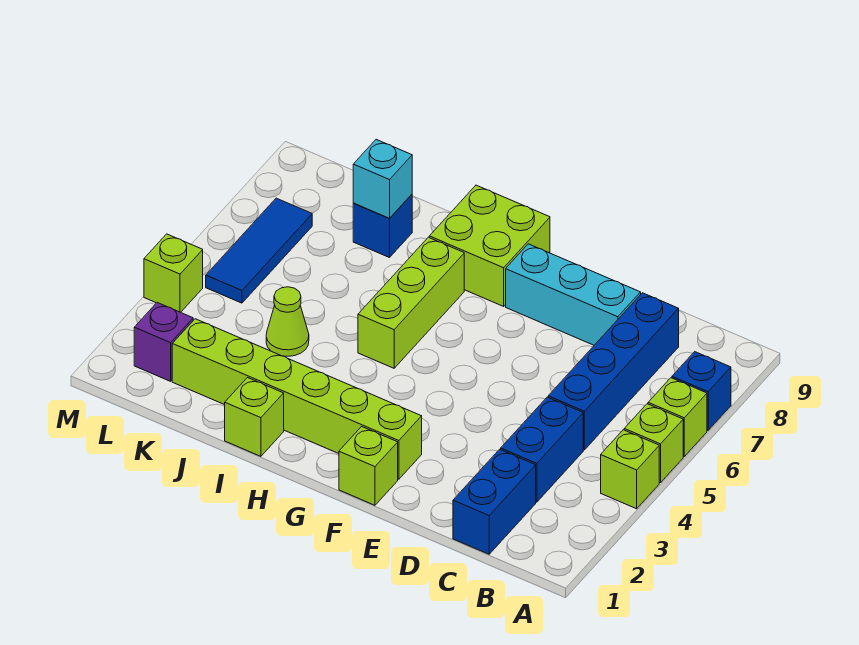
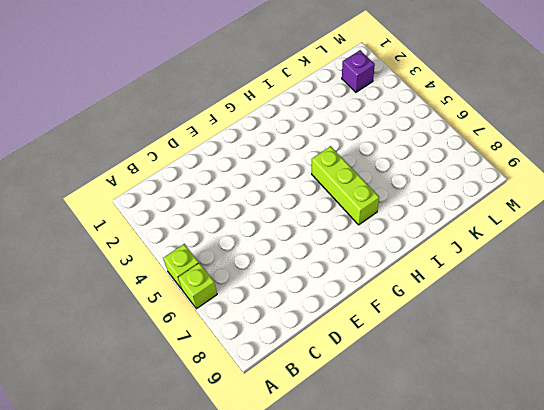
none -> lime 1x1 brick [601,430,659,509]
none -> blue 1x1 brick [672,352,731,430]
none -> blue 1x2 brick [453,449,536,554]

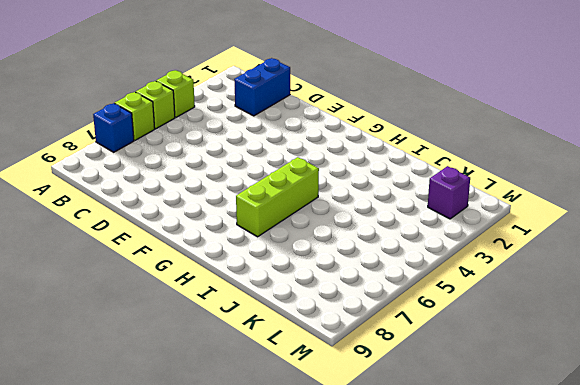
none -> blue 1x2 brick [501,397,583,502]
none -> blue 1x4 brick [548,293,679,450]
none -> cyan 1x3 brick [506,244,641,345]

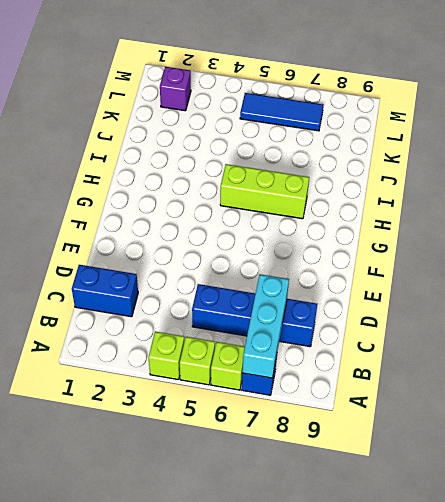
cyan 1x3 brick [242,274,289,378] -> cyan 1x3 brick moved to [506,244,641,345]
none -> blue 1x2 brick [501,397,583,502]
none -> lime 1x1 brick [339,427,398,505]
none -> lime 1x6 brick [172,319,422,479]

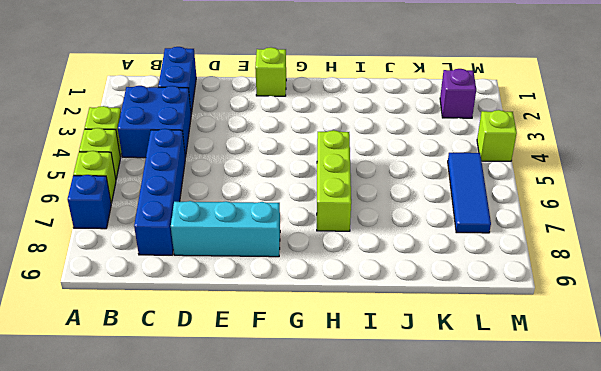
blue 2x2 brick [118,86,191,158] -> blue 1x2 brick [501,397,583,502]
none -> lime 1x6 brick [172,319,422,479]
none -> lime 2x2 brick [429,185,550,306]
none -> lime 1x1 brick [225,378,284,456]

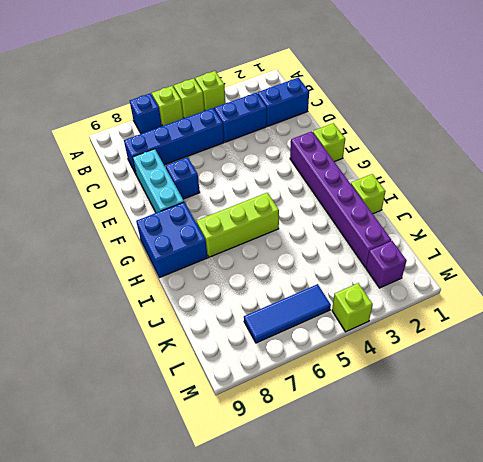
blue 1x1 brick [166,157,200,199] -> blue 1x1 brick moved to [353,194,412,258]
purple 1x6 brick [290,131,391,267] -> lime 1x6 brick [172,319,422,479]
blue 2x2 brick [136,202,208,277] -> lime 2x2 brick [429,185,550,306]
none -> lime 1x1 cone [266,287,309,356]
none -> cyan 1x1 brick [353,140,412,218]

